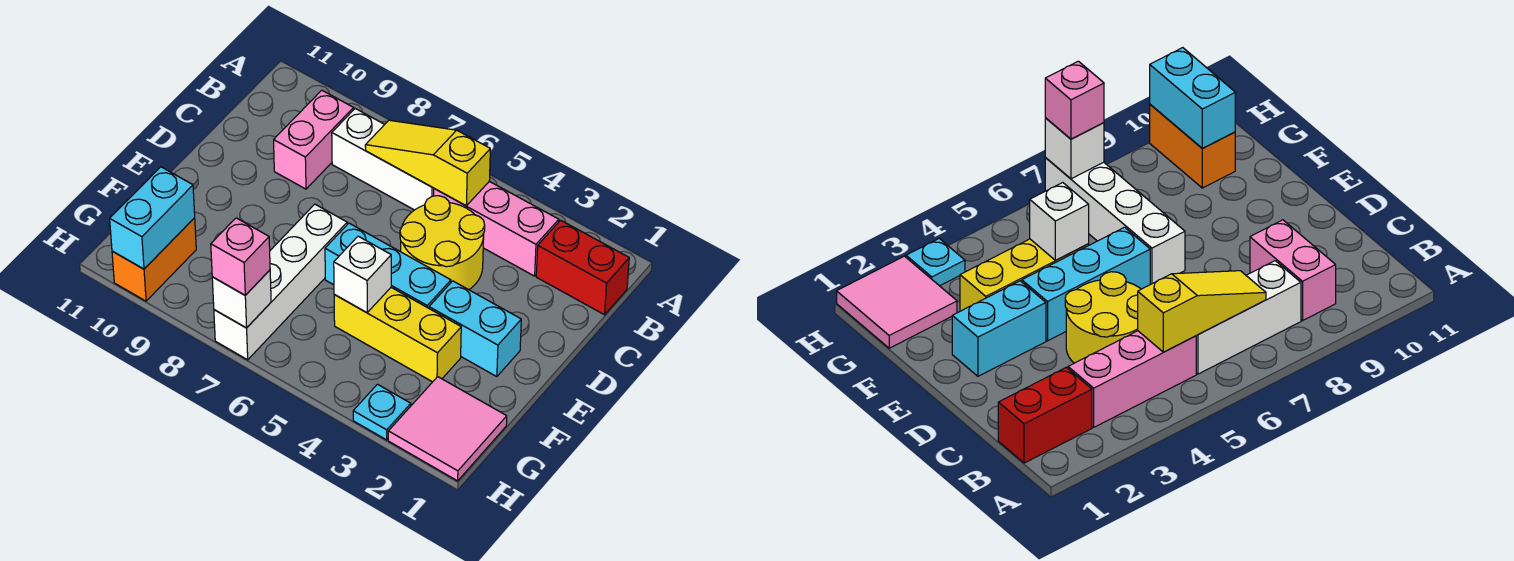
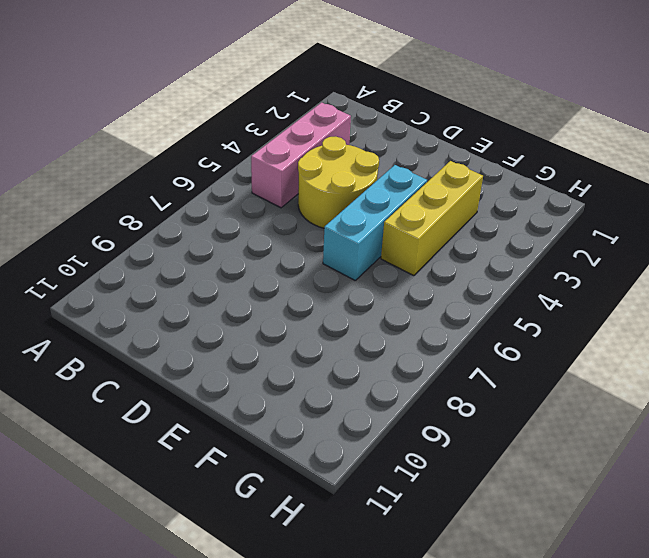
none -> red 1x2 brick [536,220,629,315]
none -> white 1x3 brick [332,109,434,210]
none -> pink 1x2 brick [274,90,354,189]

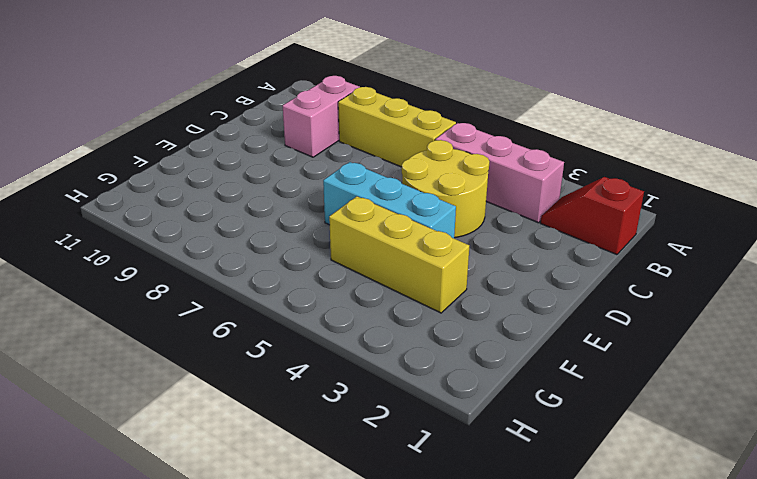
red 1x2 slope [541,177,644,255] -> red 1x2 brick [536,220,629,315]
yellow 1x3 brick [338,87,456,167] -> white 1x3 brick [332,109,434,210]
none -> cyan 1x2 brick [429,281,521,377]
none -> white 1x4 brick [214,204,347,360]
none -> pink 2x2 tile [388,377,507,481]

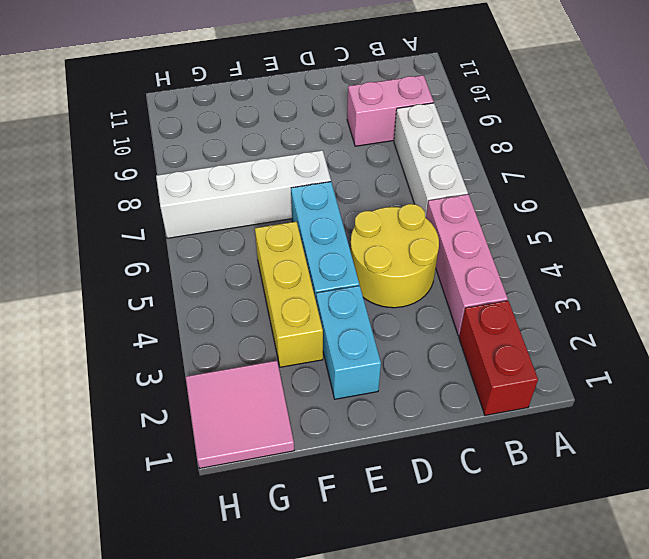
none -> orange 1x2 brick [112,218,196,301]
none -> cyan 1x1 plate [353,384,411,440]
none -> yellow 1x3 slope [365,120,490,206]

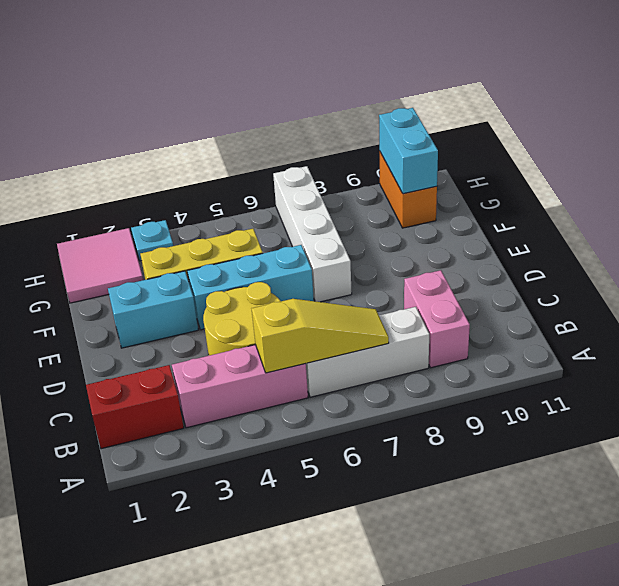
none -> white 1x1 brick [334,236,391,313]
none -> white 1x1 brick [212,270,271,328]
none -> pink 1x1 brick [211,218,270,295]

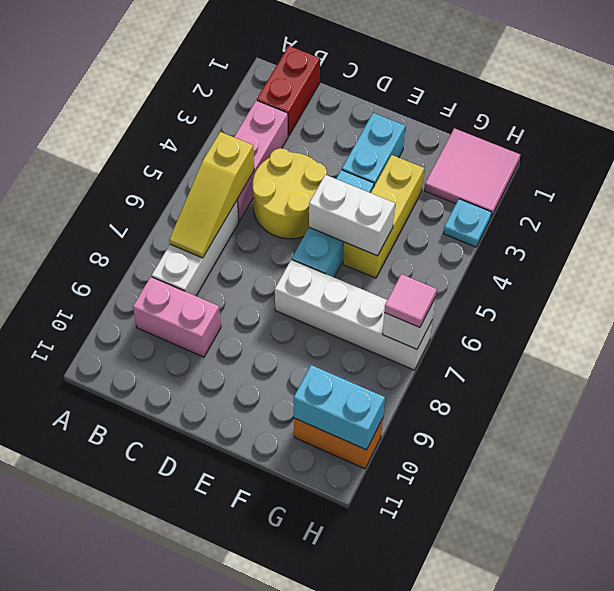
white 1x2 brick [309,175,395,256] -> white 1x1 brick [334,236,391,313]
pink 1x1 tile [384,274,437,327] -> pink 1x1 brick [211,218,270,295]

